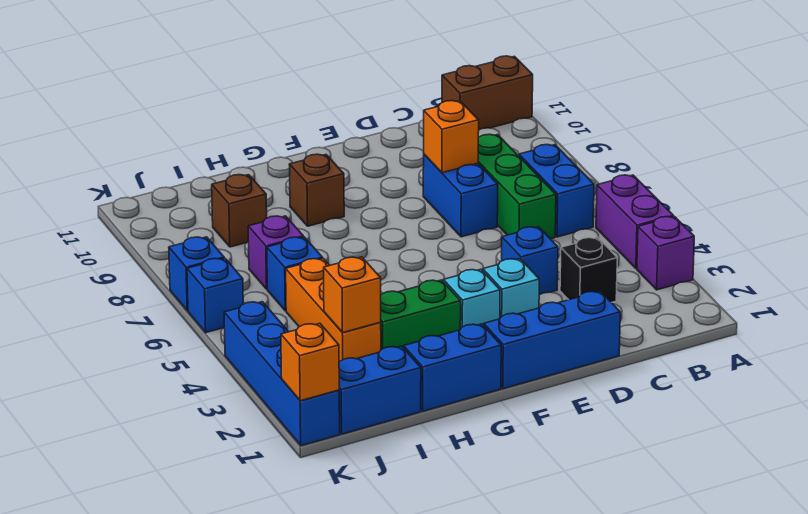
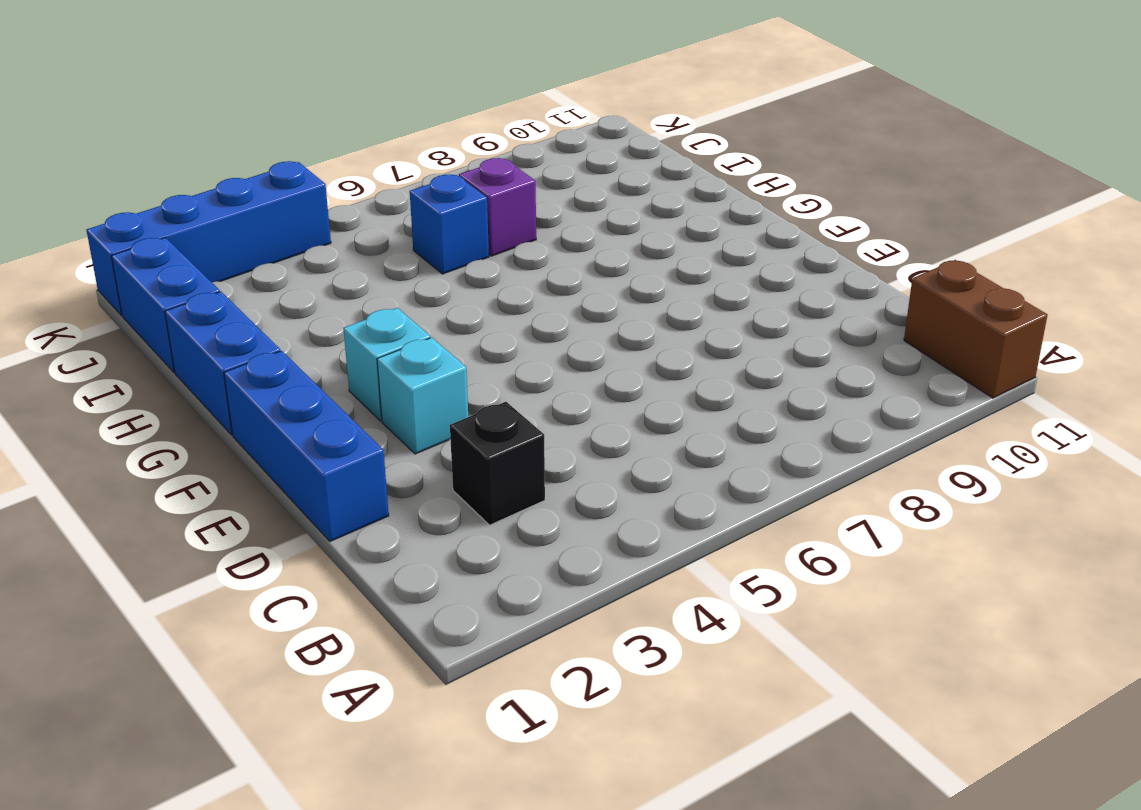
none -> purple 1x1 brick [637,216,694,290]
none -> purple 1x2 brick [596,175,673,269]
none -> blue 1x2 brick [519,145,594,237]

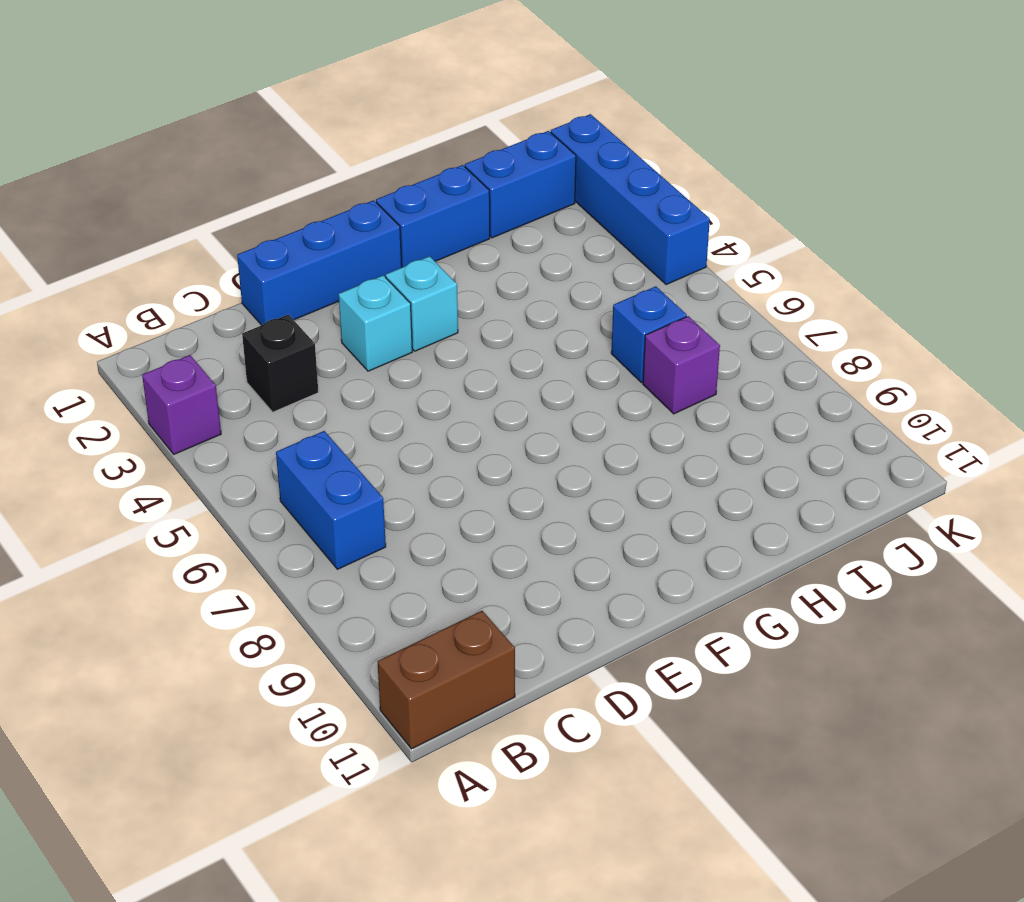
none -> purple 1x2 brick [596,175,673,269]
none -> green 1x3 brick [478,134,556,239]
none -> blue 1x1 brick [502,227,558,295]

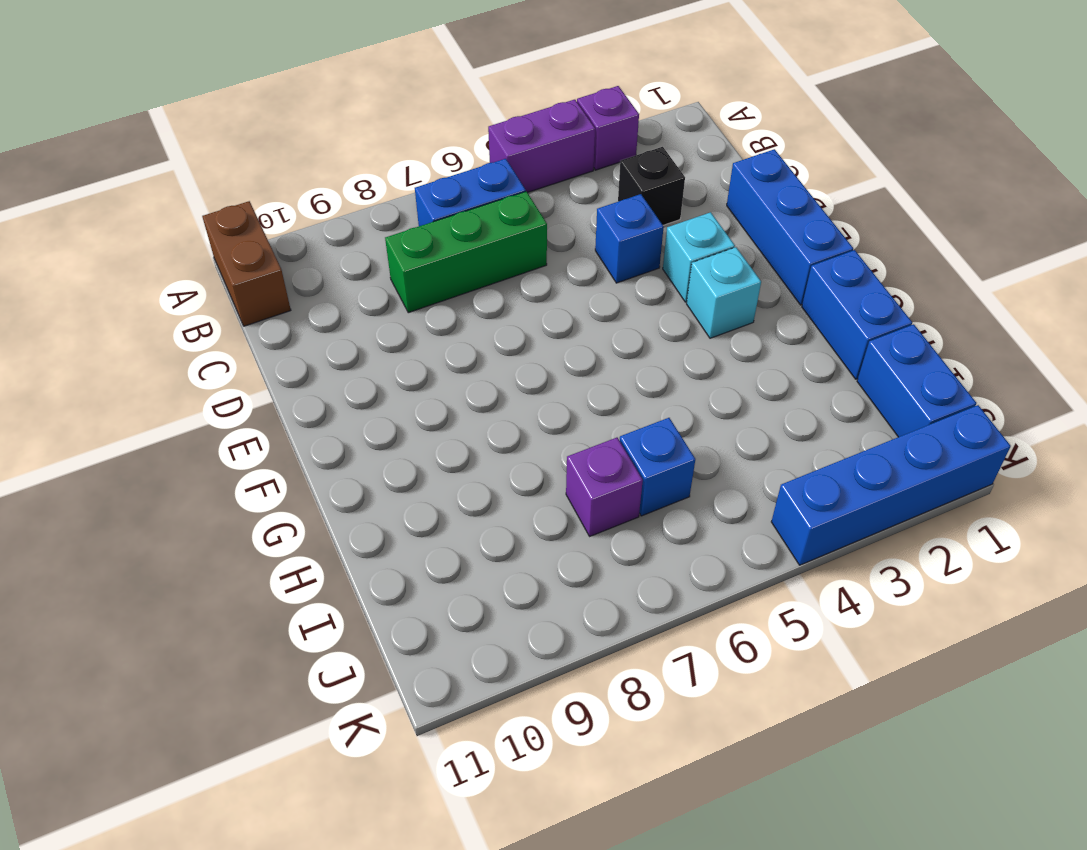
none -> blue 1x2 brick [423,155,498,237]
none -> green 1x2 brick [381,280,461,350]
none -> brown 1x1 brick [289,154,344,226]

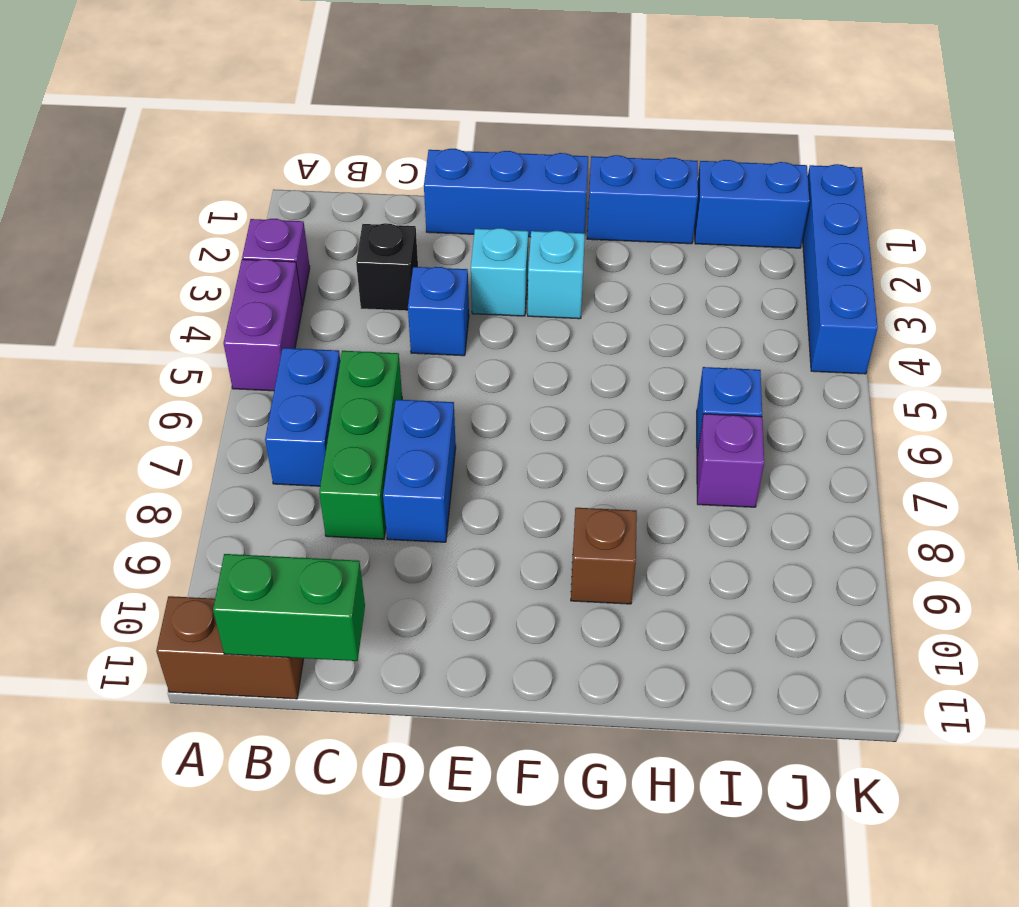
green 1x2 brick [213,554,365,661] -> green 1x2 brick moved to [381,280,461,350]
none -> orange 1x3 brick [286,258,381,362]
none -> brown 1x1 brick [212,175,267,247]
none -> blue 1x1 brick [187,258,243,333]

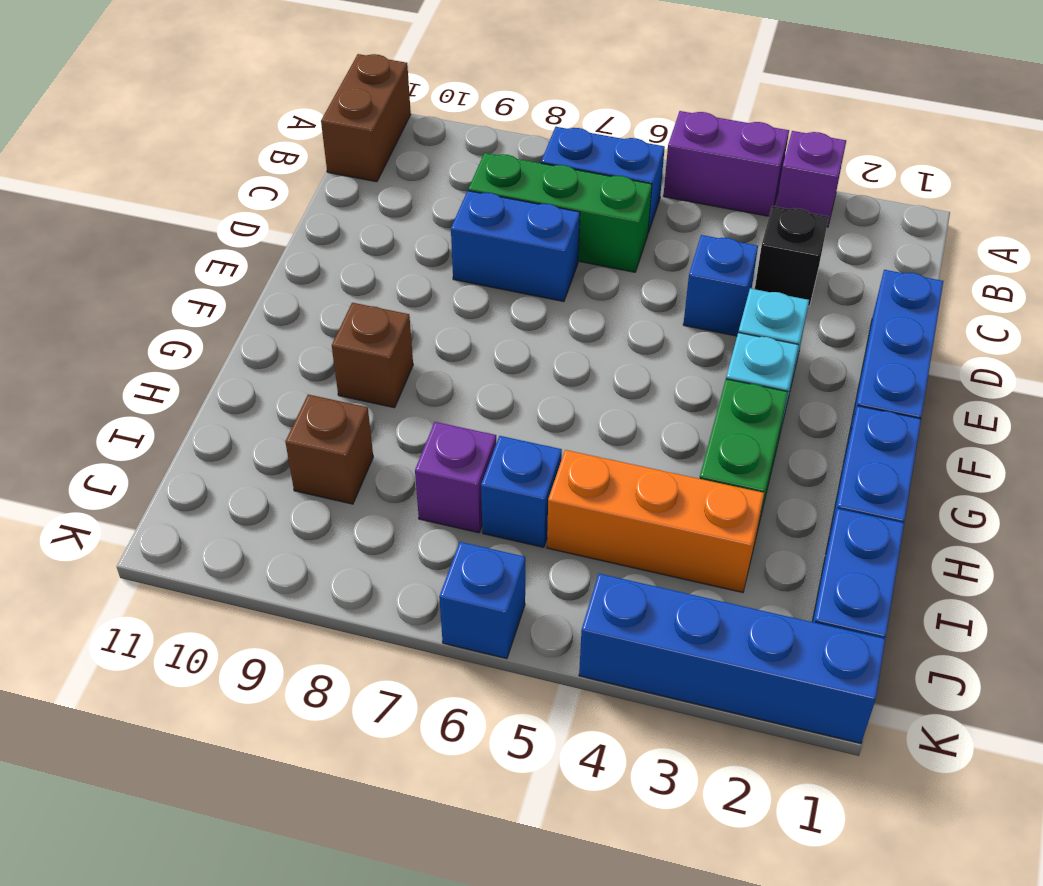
none -> blue 1x1 brick [169,237,224,311]
none -> orange 1x1 brick [424,101,479,173]
none -> orange 1x1 brick [324,257,381,333]

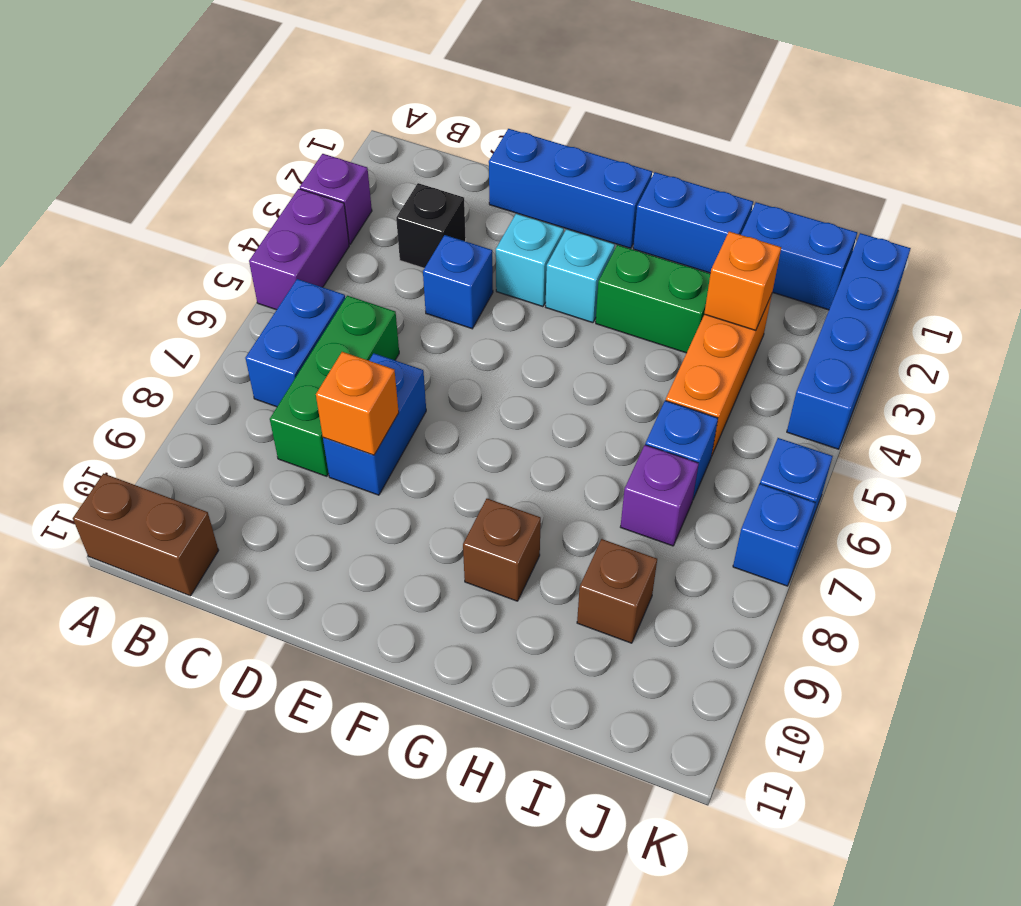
none -> orange 1x1 brick [281,323,339,401]

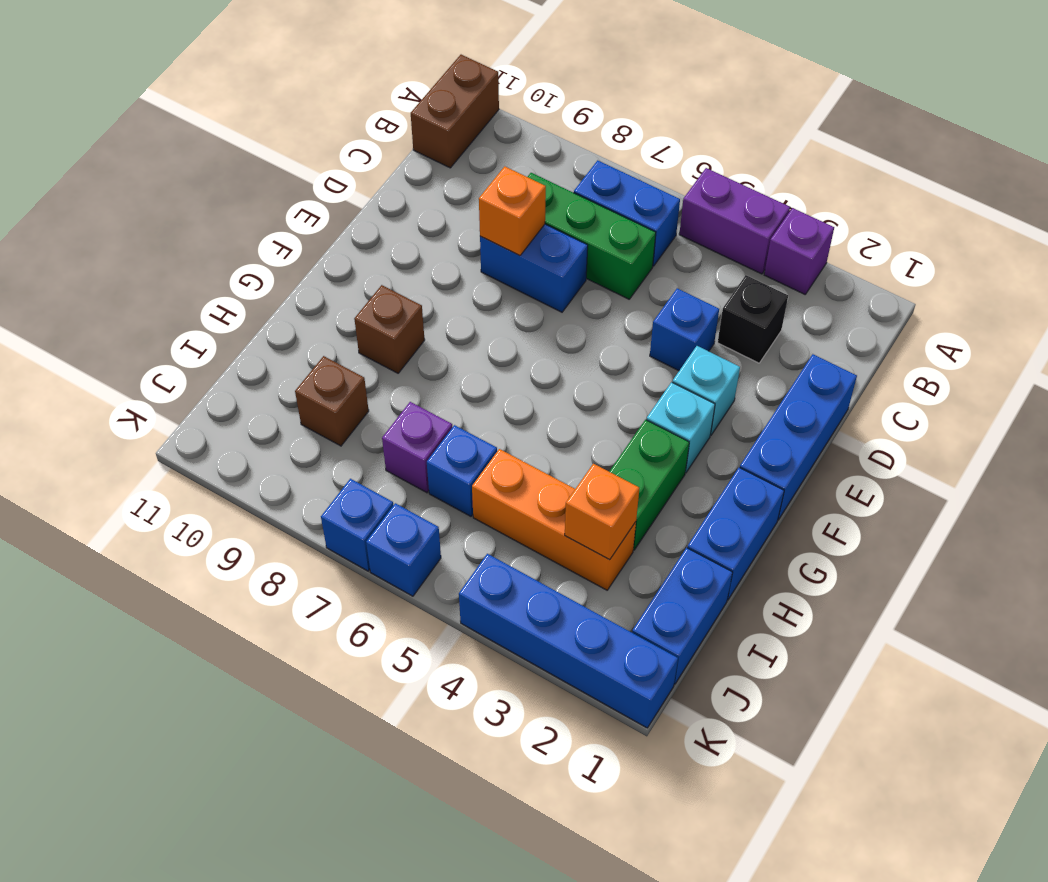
none -> orange 1x1 brick [281,323,339,401]

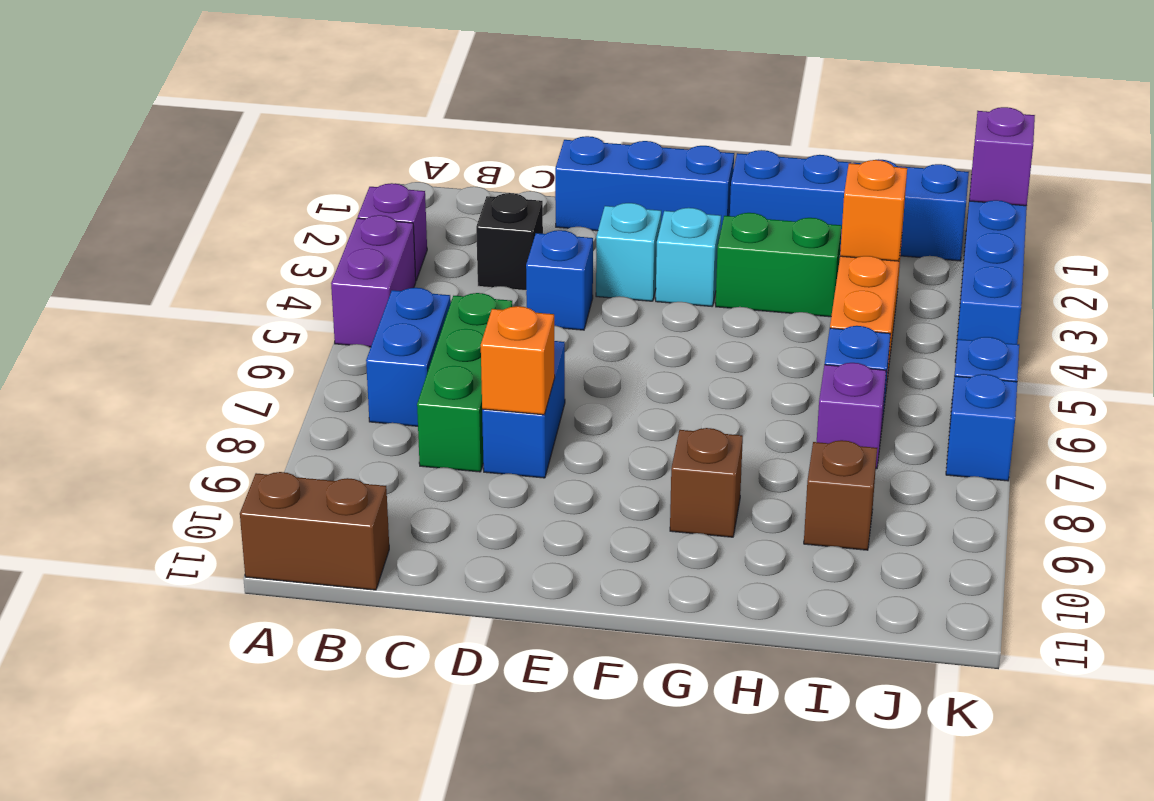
purple 1x1 brick [969,107,1035,206] -> orange 1x1 brick [281,323,339,401]

